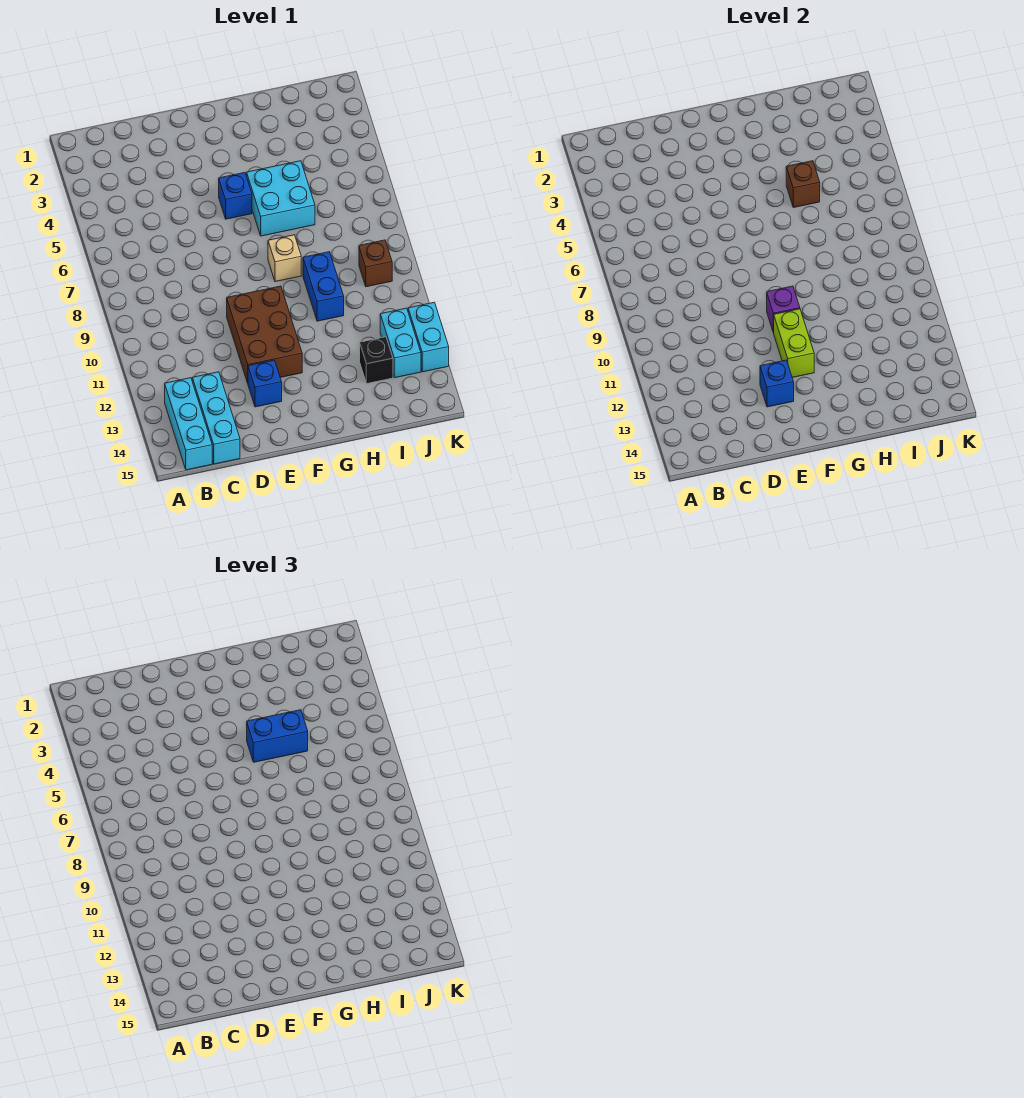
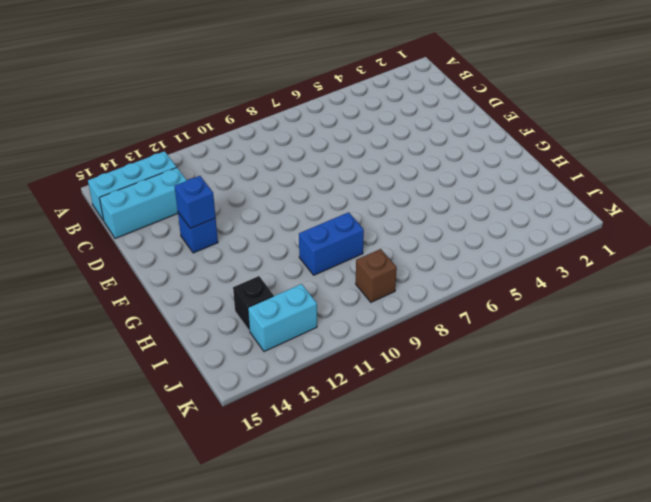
none -> brown 2x3 brick [227,286,302,383]
none -> blue 1x1 brick [219,173,252,219]
none -> cyan 2x2 brick [247,161,315,236]

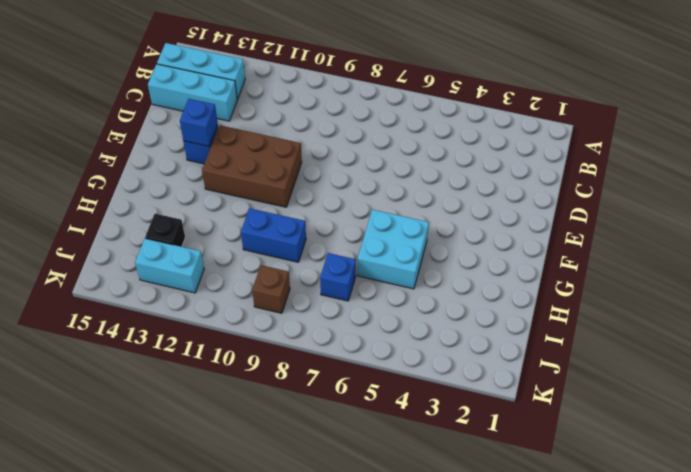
blue 1x1 brick [320,253,356,301] -> blue 1x1 brick moved to [219,173,252,219]
none -> tan 1x1 brick [268,235,301,282]
none -> cyan 1x2 brick [408,302,449,372]
none -> purple 1x1 brick [767,286,800,333]

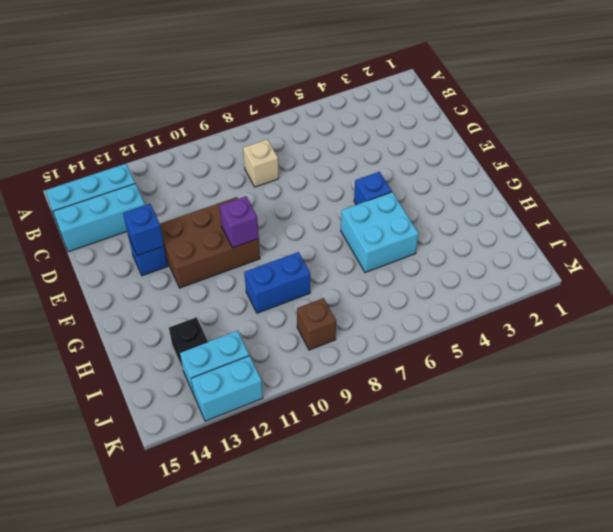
tan 1x1 brick [243,139,279,187] -> tan 1x1 brick moved to [268,235,301,282]
none -> lime 1x2 brick [774,309,814,377]
none -> brown 1x1 brick [786,161,820,208]
none -> blue 1x2 brick [247,710,308,762]

